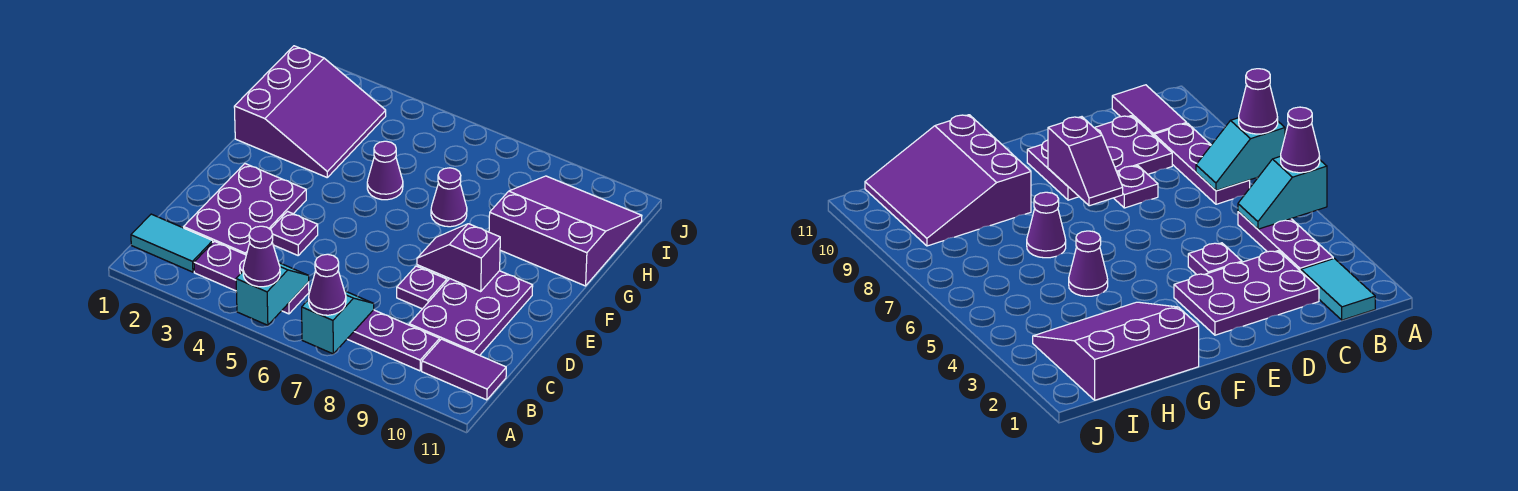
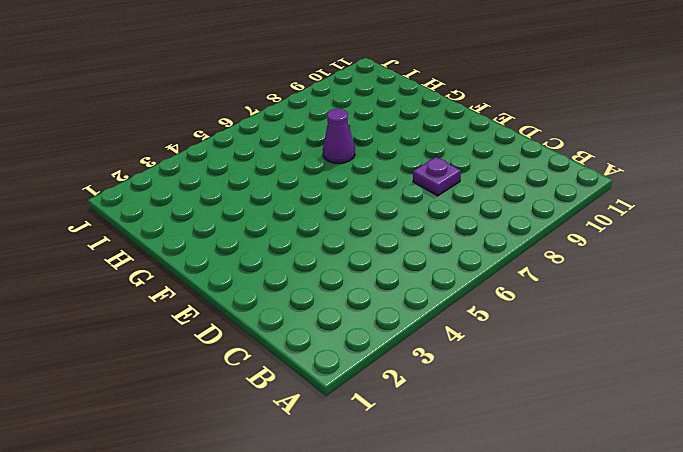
none -> cyan 1x2 tile [131,214,213,272]
none -> purple 1x3 plate [194,241,309,314]
none -> purple 1x3 plate [348,310,440,371]

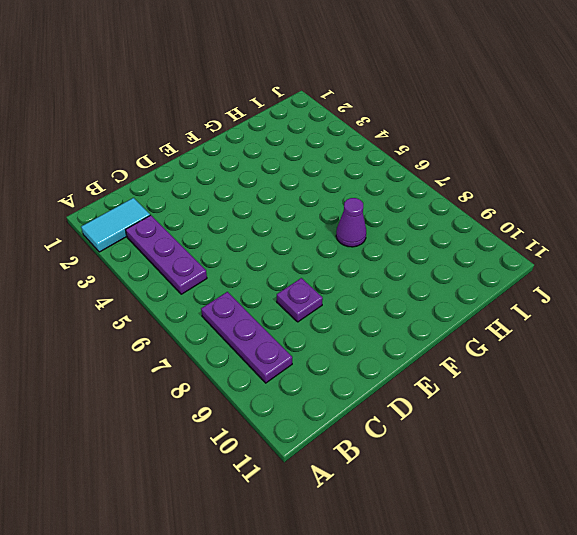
cyan 1x2 tile [81,198,150,252] -> cyan 1x2 tile turned to [131,214,213,272]
none -> purple 1x2 tile [422,339,506,400]
none -> purple 2x3 plate [184,164,306,255]
none -> purple 2x3 plate [409,271,533,355]

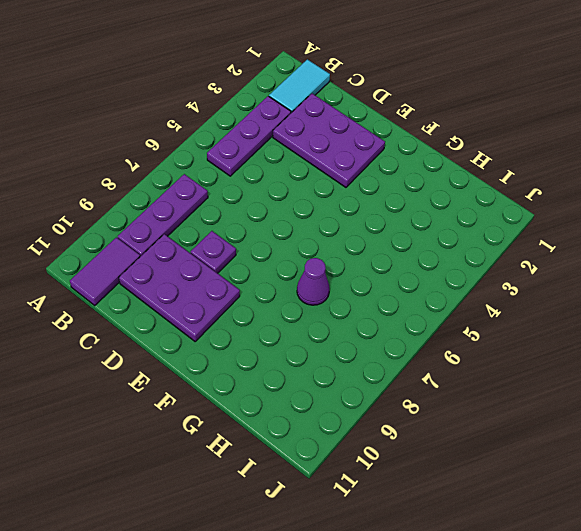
none -> purple 1x1 plate [270,212,318,255]
none -> purple 3x3 slope [234,46,386,177]
none -> purple 1x1 cone [367,141,403,200]

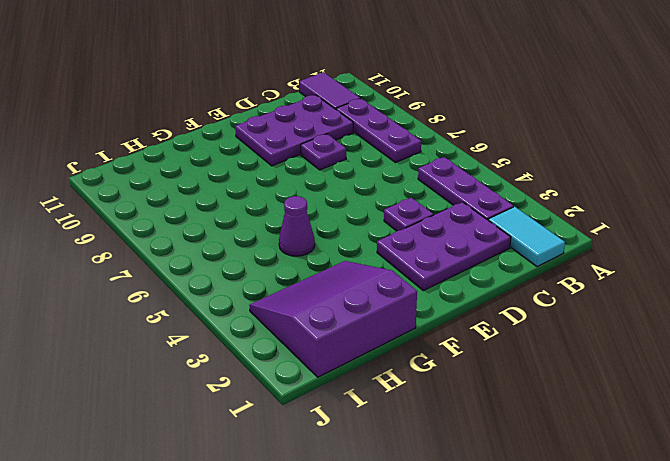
none -> purple 1x1 cone [431,168,467,227]
none -> purple 3x3 slope [489,176,642,286]
none -> cyan 1x2 slope [236,263,309,325]

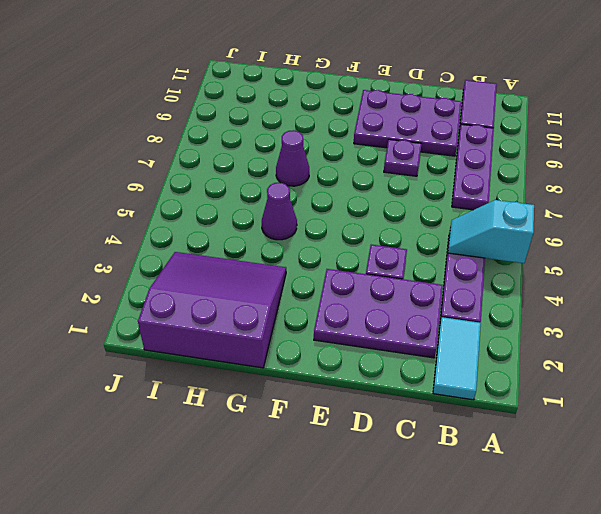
none -> purple 3x3 slope [489,176,642,286]
none -> cyan 1x2 slope [302,291,374,354]
none -> purple 1x2 slope [417,224,500,291]

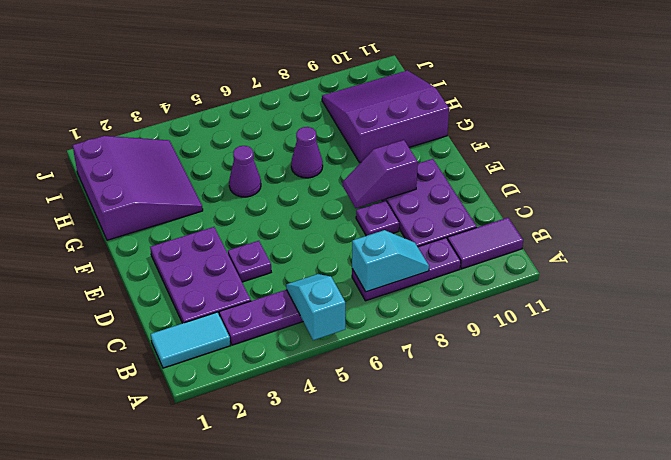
cyan 1x2 slope [352,230,429,292] -> cyan 1x2 slope turned to [302,291,374,354]
none -> purple 1x1 cone [243,226,280,287]
none -> purple 1x1 cone [309,254,346,315]

